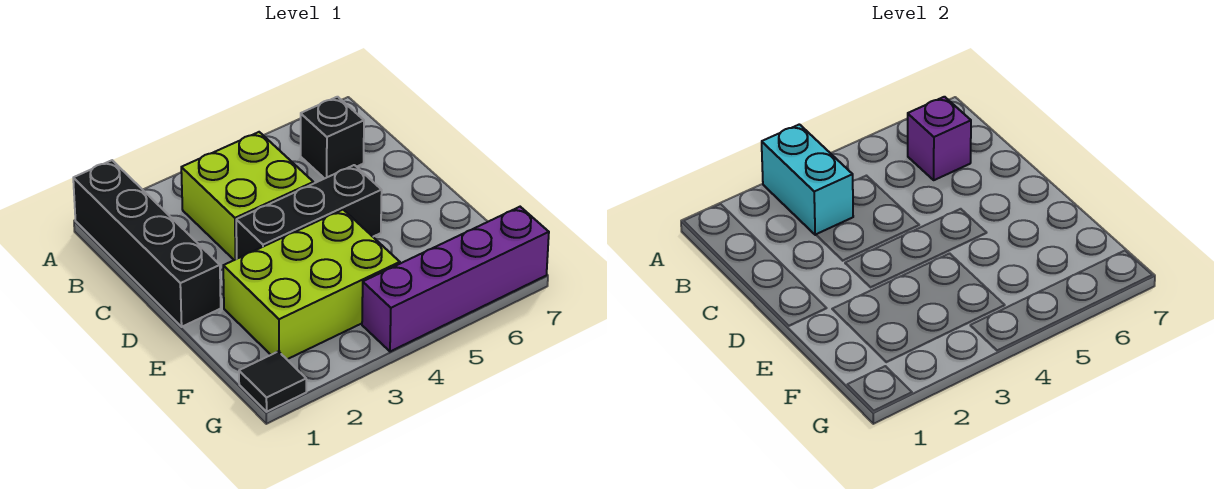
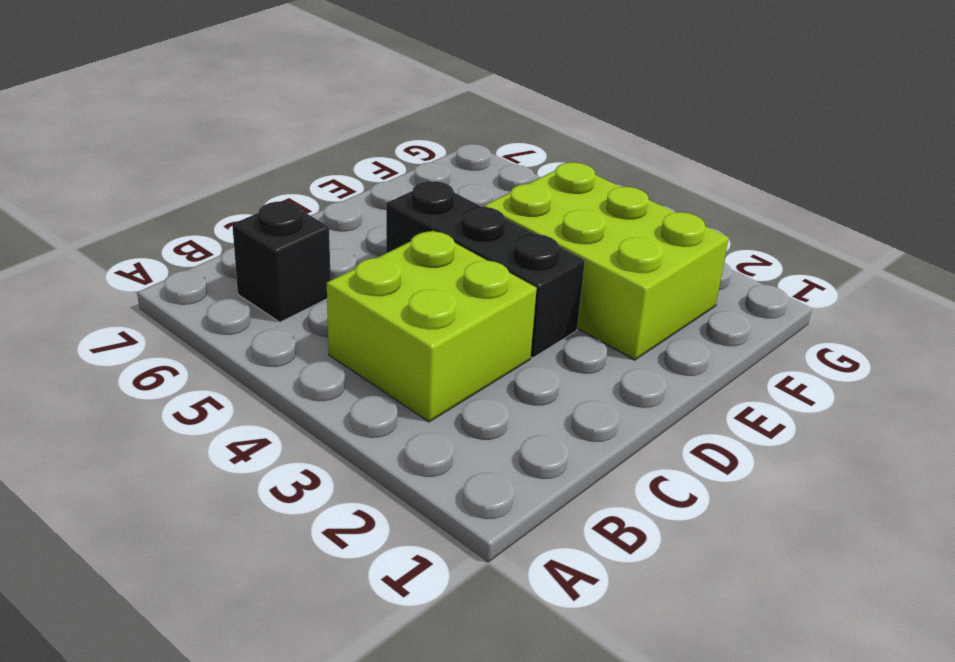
none -> black 1x4 brick [73,160,221,327]
none -> black 1x1 tile [239,352,306,412]

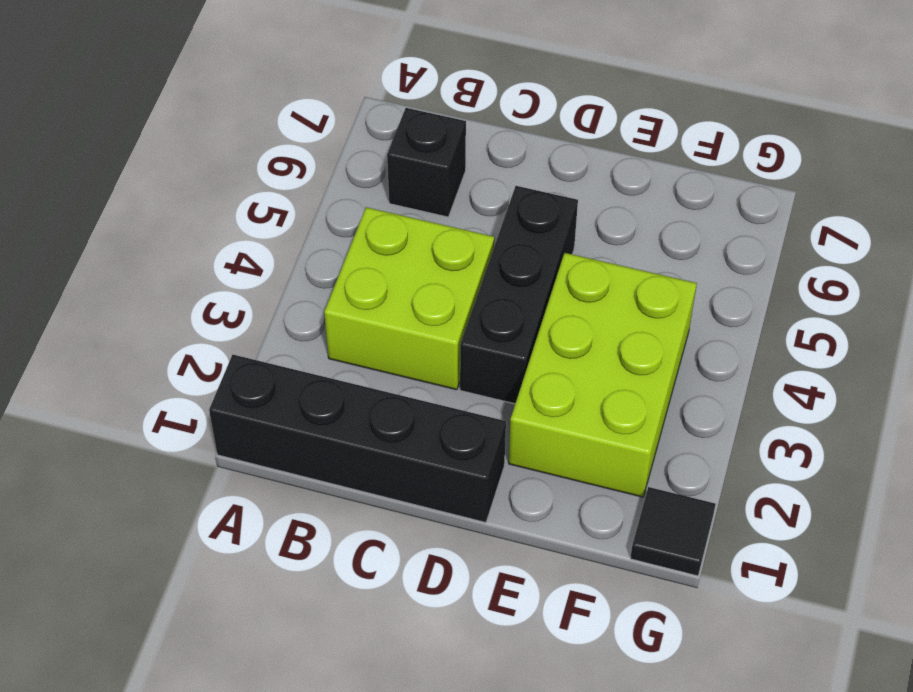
none -> purple 1x4 brick [362,207,549,352]
none -> cyan 1x2 brick [762,124,853,235]

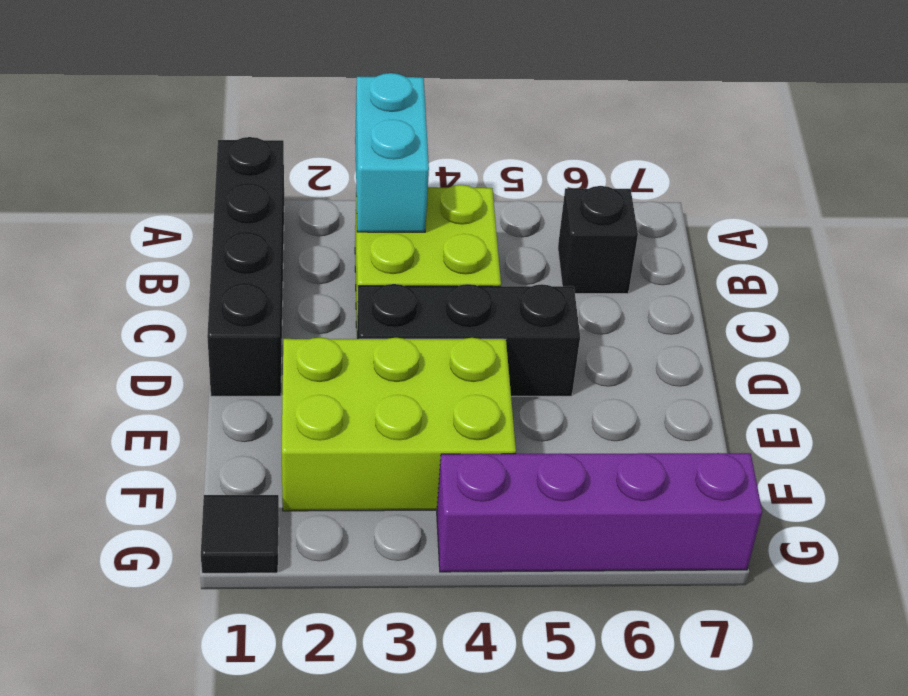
none -> purple 1x1 brick [908,97,971,180]

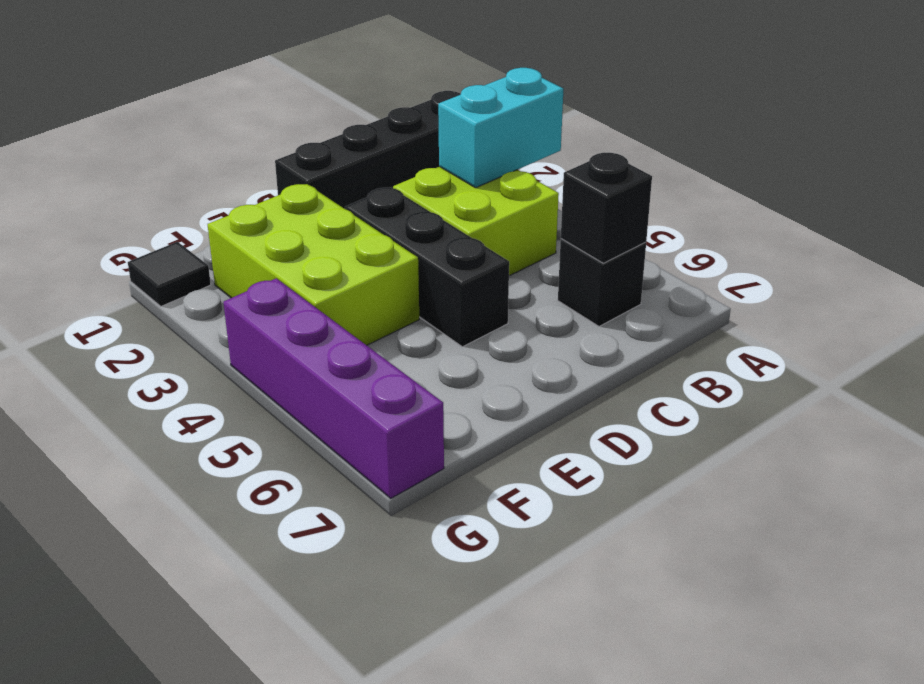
black 1x1 brick [561,153,652,263] -> purple 1x1 brick [908,97,971,180]

